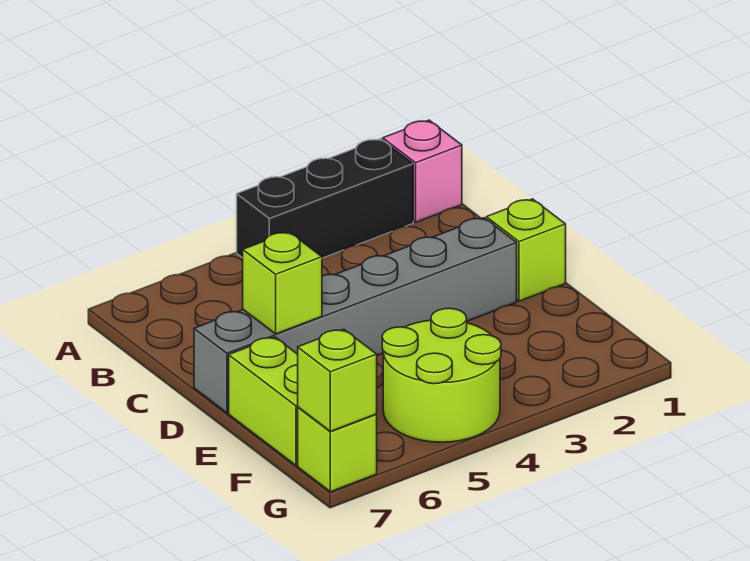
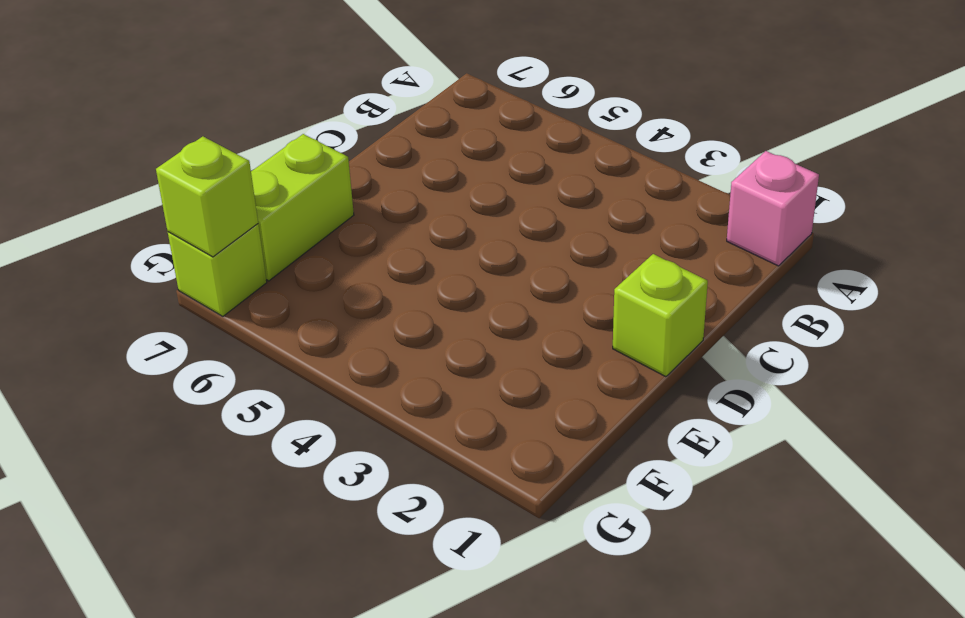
none -> black 1x3 brick [237,139,413,258]
none -> grey 1x6 brick [194,218,517,413]

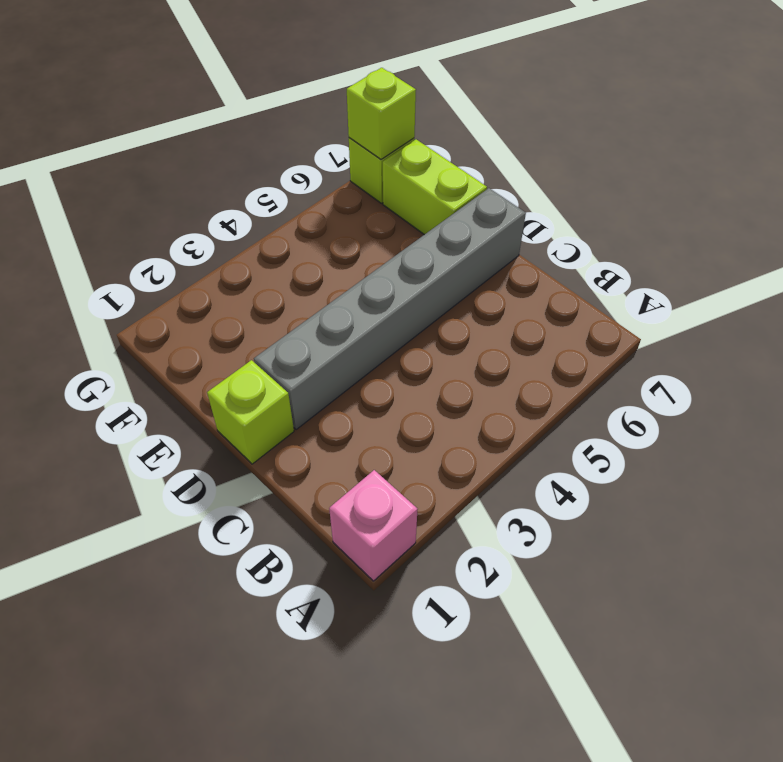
none -> black 1x3 brick [237,139,413,258]
none -> lime 2x2 round brick [382,308,501,442]

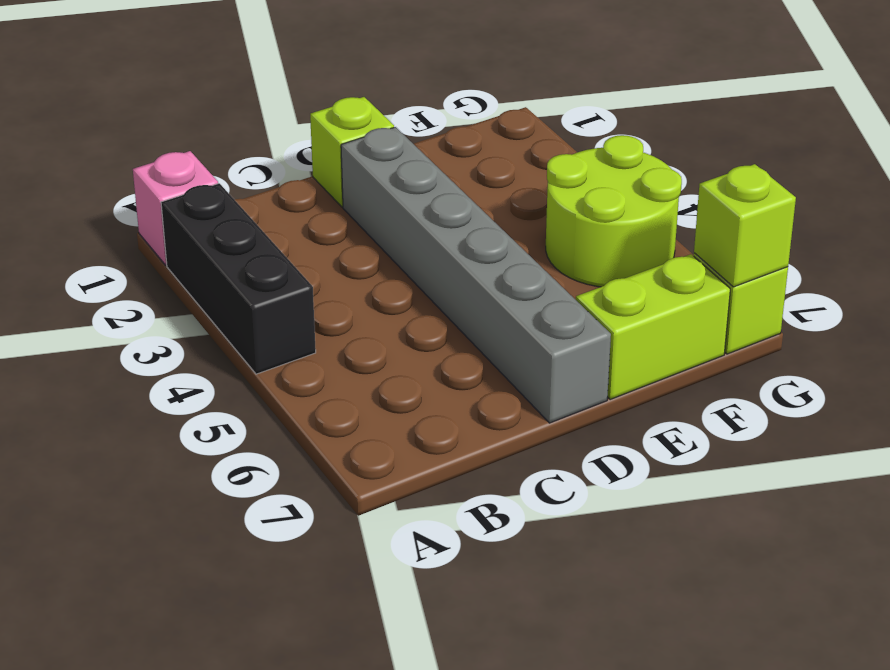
none -> lime 1x1 brick [243,232,322,334]

